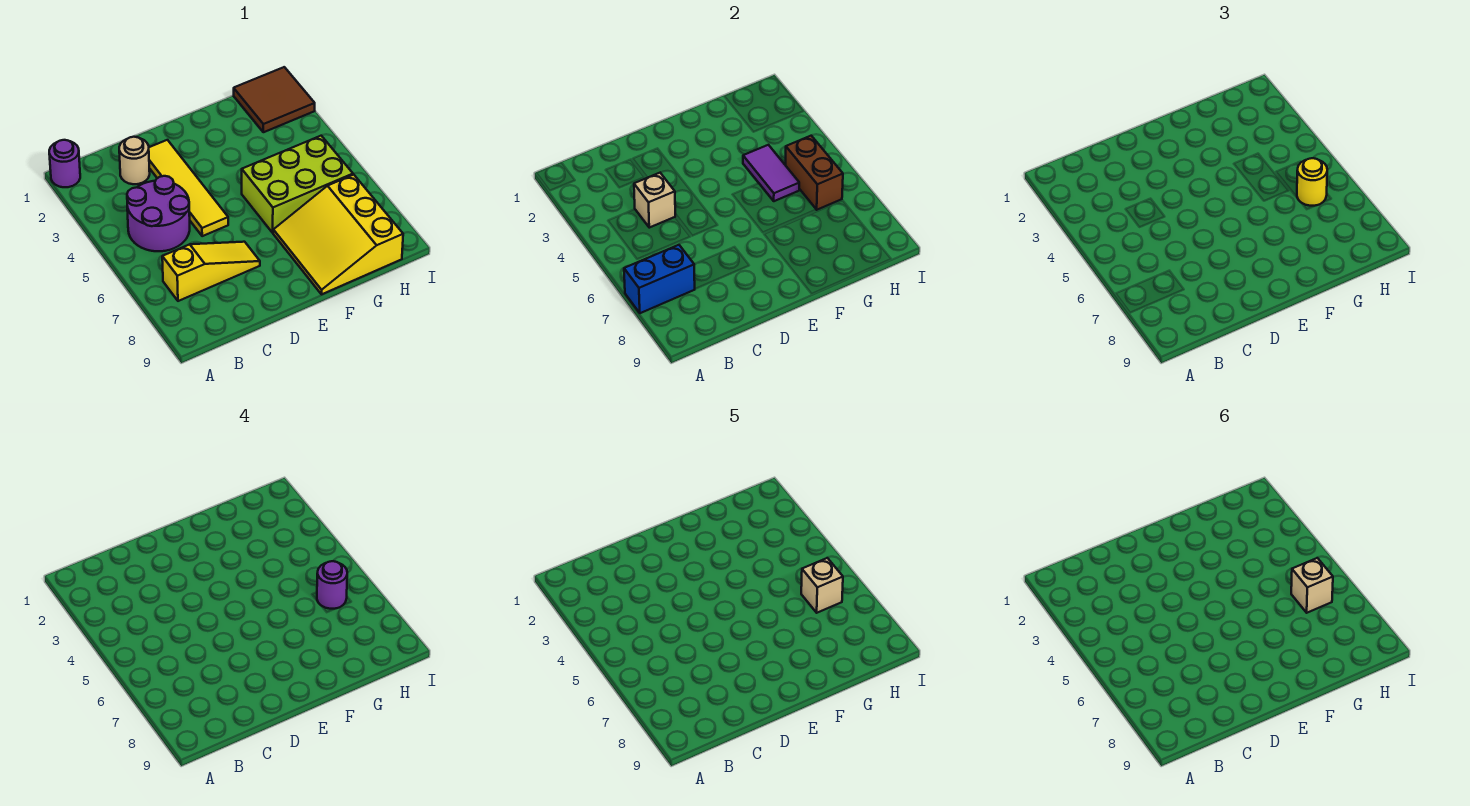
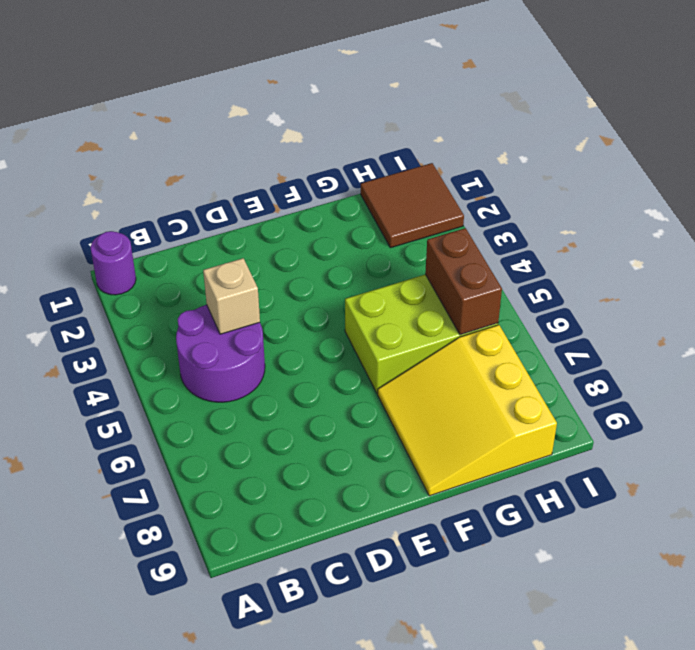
none -> yellow 1x3 slope [162,242,260,301]
none -> tan 1x1 round brick [119,137,150,184]
none -> yellow 1x4 tile [149,140,228,236]

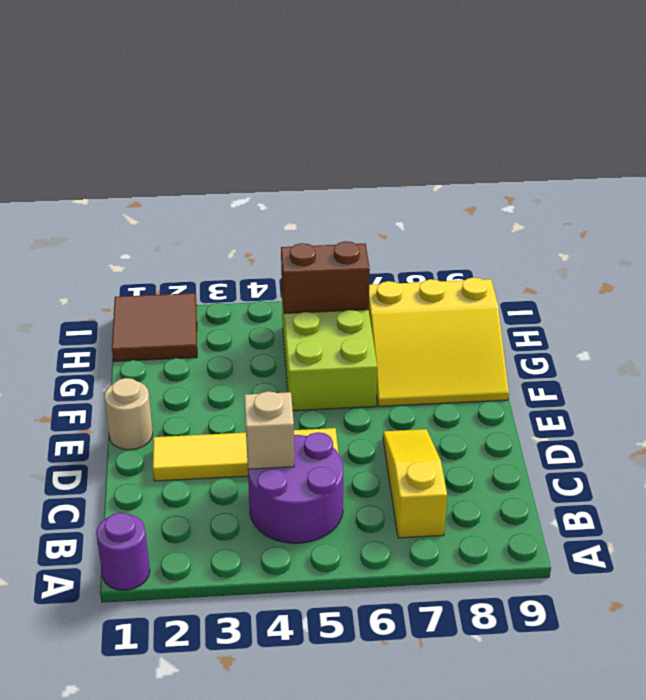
tan 1x1 round brick [104,378,153,450] -> tan 1x1 round brick moved to [119,137,150,184]
none -> blue 1x2 brick [624,245,695,313]
none -> purple 1x2 tile [743,145,799,201]
none -> yellow 1x1 round brick [1297,158,1327,206]

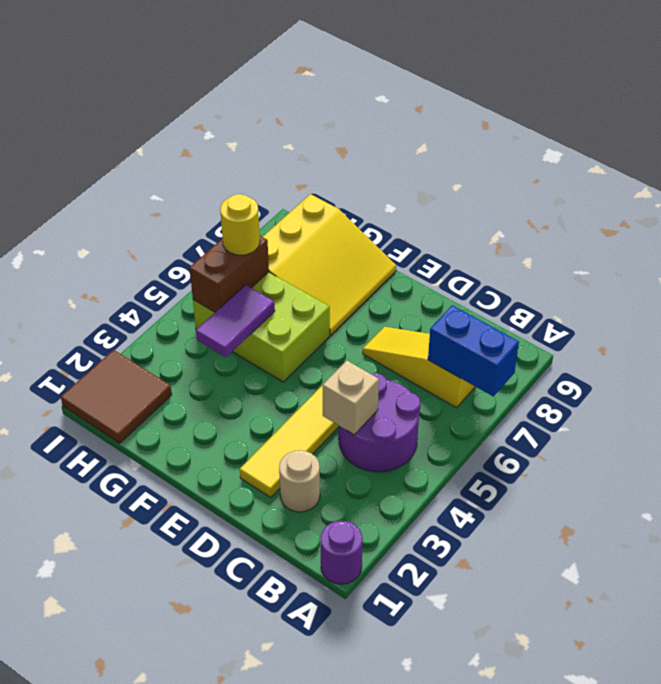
none -> purple 1x1 round brick [317,561,347,609]
none -> tan 1x1 brick [801,558,843,613]
none -> tan 1x1 brick [1291,558,1333,613]

